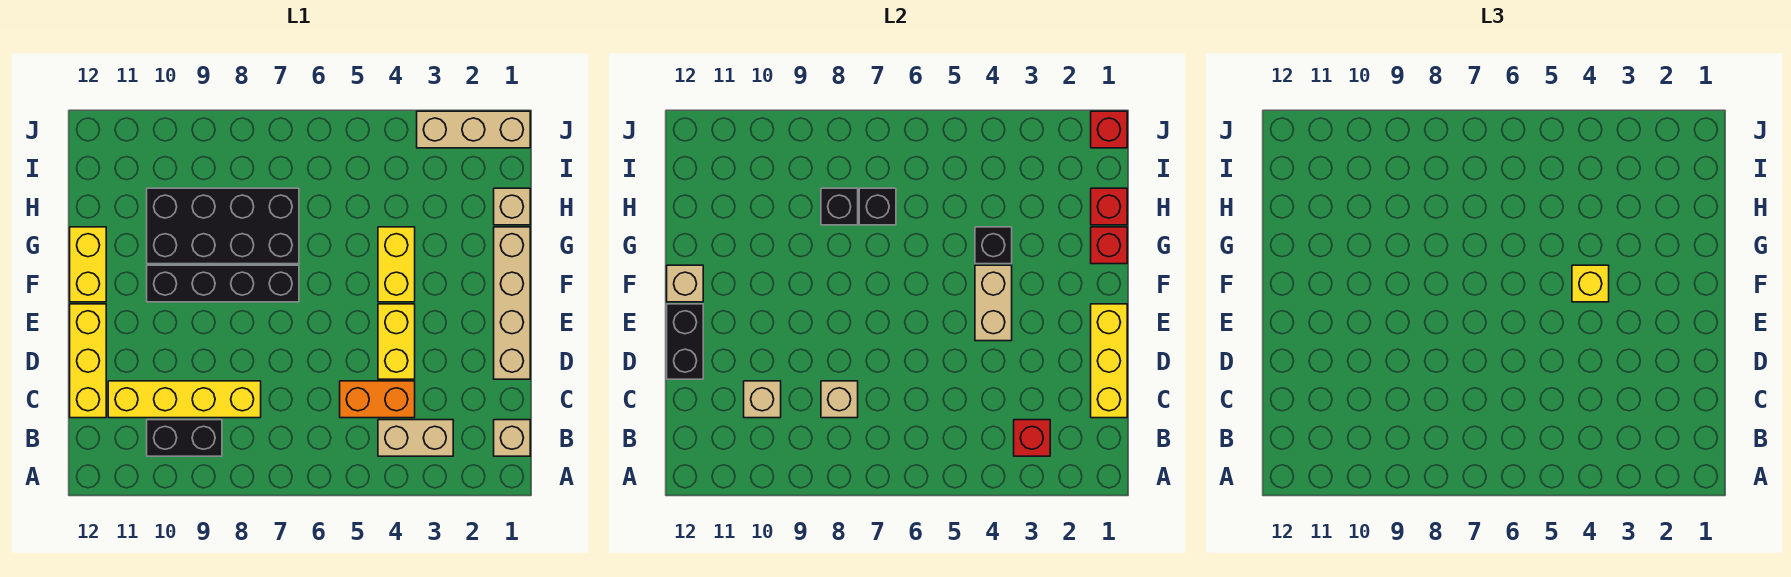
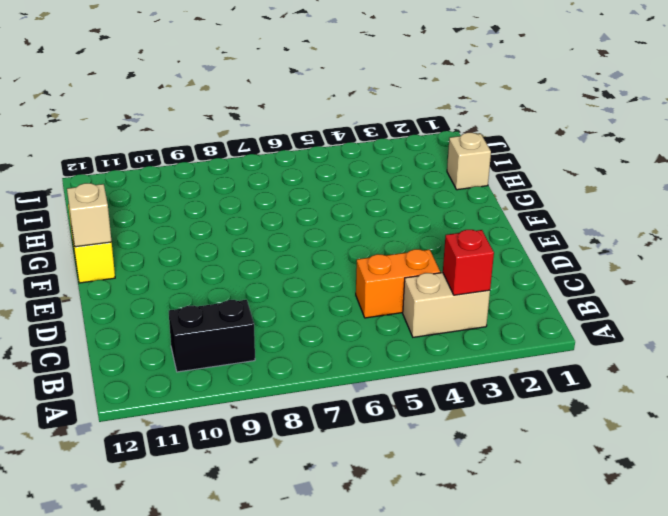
none -> tan 1x1 brick [494,420,530,456]
none -> yellow 1x4 brick [108,381,261,418]
none -> yellow 1x3 brick [70,304,106,418]

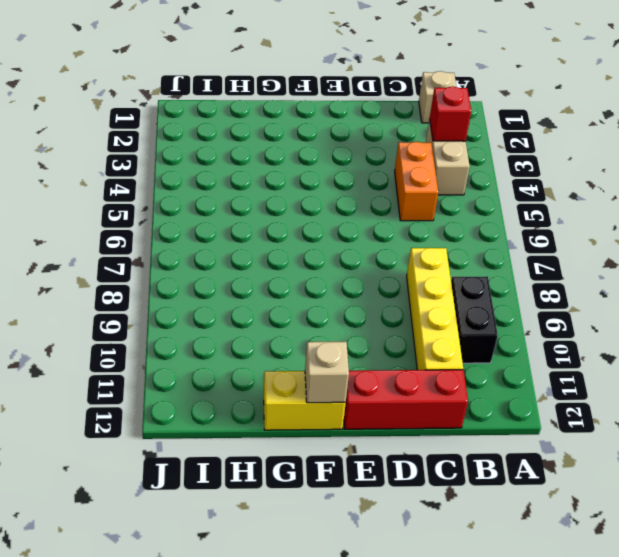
red 1x3 brick [344,370,468,429] -> yellow 1x3 brick [70,304,106,418]
none -> tan 1x4 brick [494,227,530,379]
none -> yellow 1x2 brick [378,304,415,379]
none -> yellow 1x2 brick [378,227,415,302]

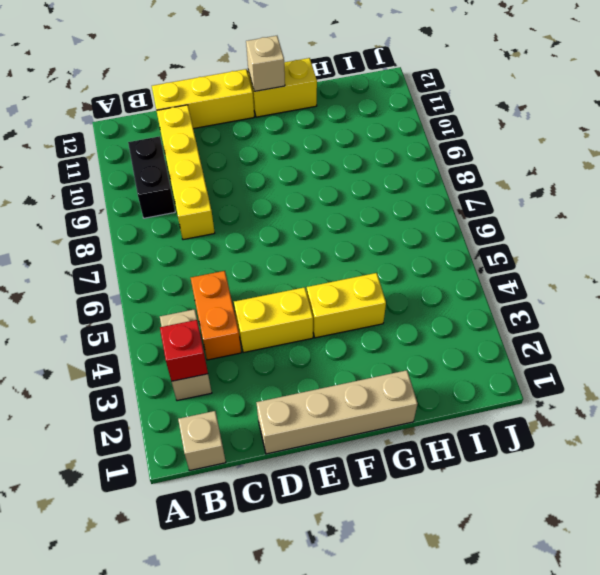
none -> black 1x4 brick [147,265,299,302]
none -> black 2x4 brick [147,188,299,264]
none -> tan 1x1 brick [494,188,530,225]

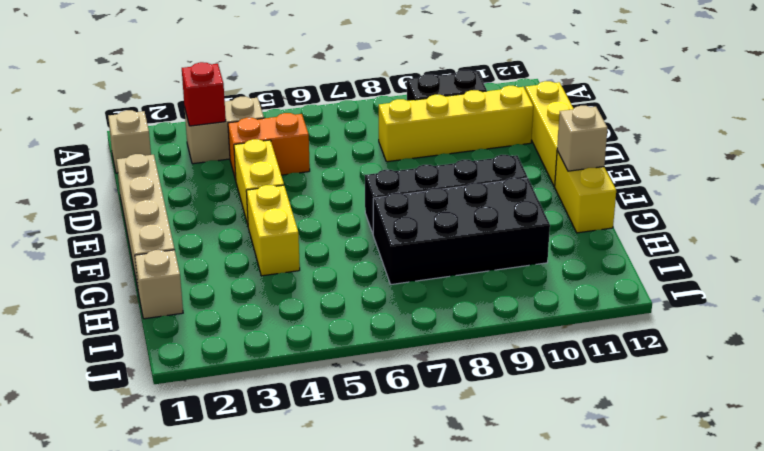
none -> tan 1x3 brick [417,111,530,148]
none -> yellow 1x3 brick [1091,304,1127,418]
none -> tan 1x1 brick [821,381,858,418]

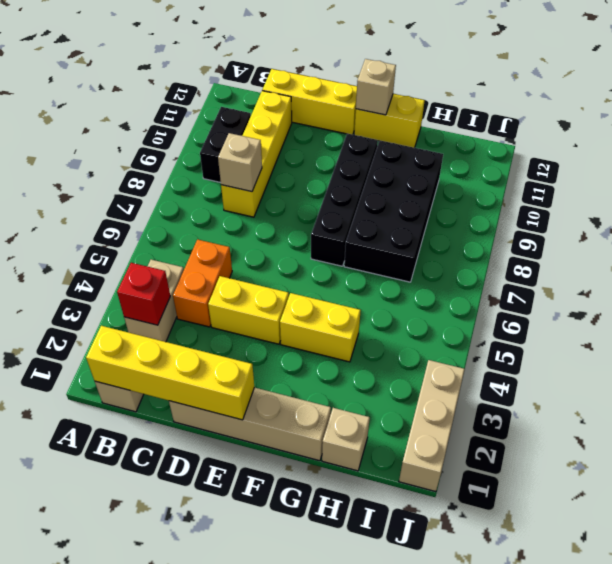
yellow 1x4 brick [86,326,254,420] -> yellow 1x3 brick [1091,304,1127,418]
none -> tan 1x1 brick [744,381,781,418]
none -> black 1x2 brick [667,304,703,379]
none -> tan 1x2 brick [975,265,1012,341]

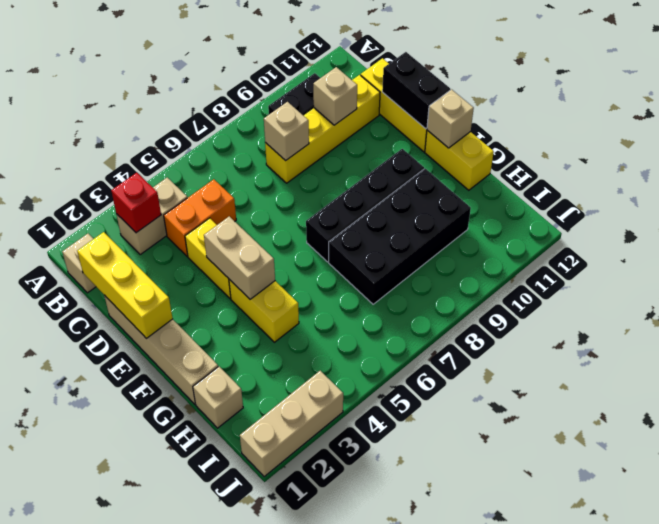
none -> red 1x1 brick [1091,227,1127,264]
none -> black 1x1 brick [975,227,1012,264]
none -> red 1x1 brick [1091,188,1127,225]

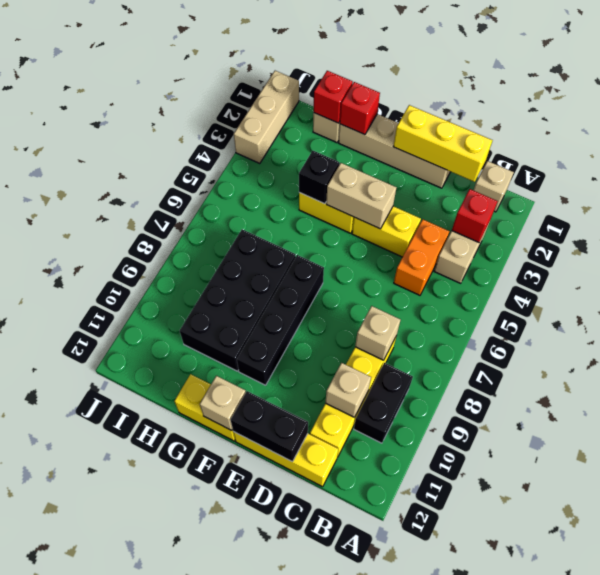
none -> black 1x1 brick [859,188,896,225]
none -> black 1x1 brick [821,188,858,225]
none -> red 1x1 brick [1091,111,1127,148]

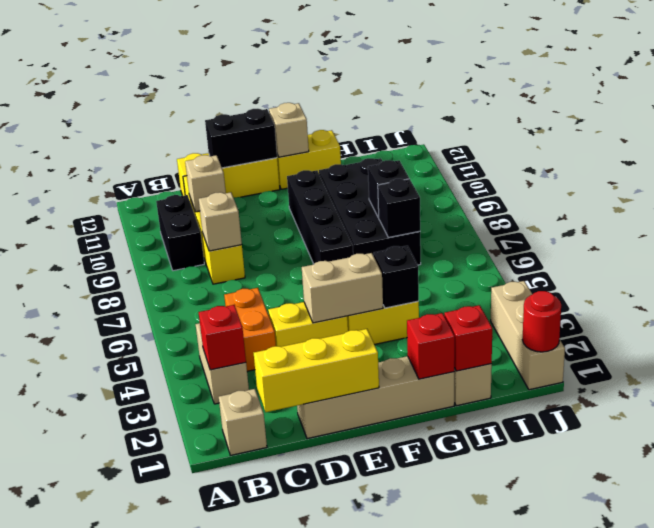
red 1x1 round brick [522,291,561,352] -> red 1x1 brick [1091,111,1127,148]
none -> yellow 1x1 brick [1572,265,1609,302]

